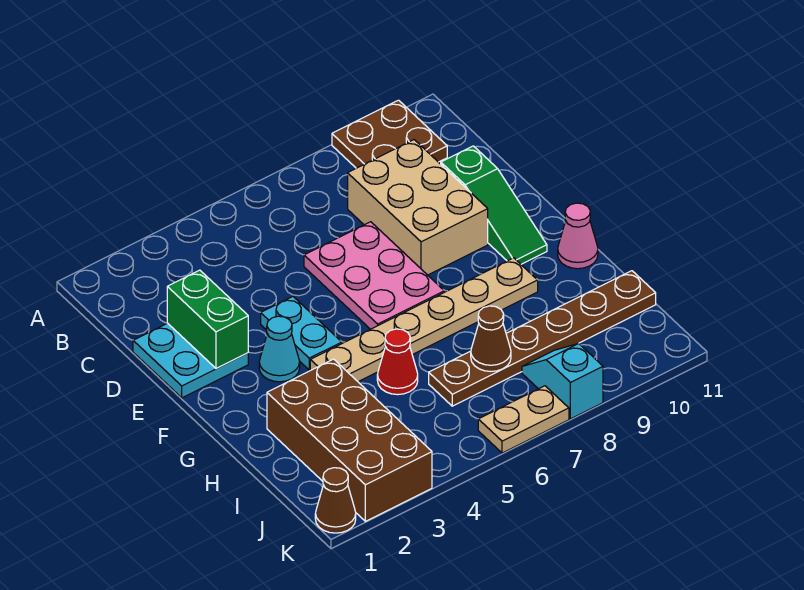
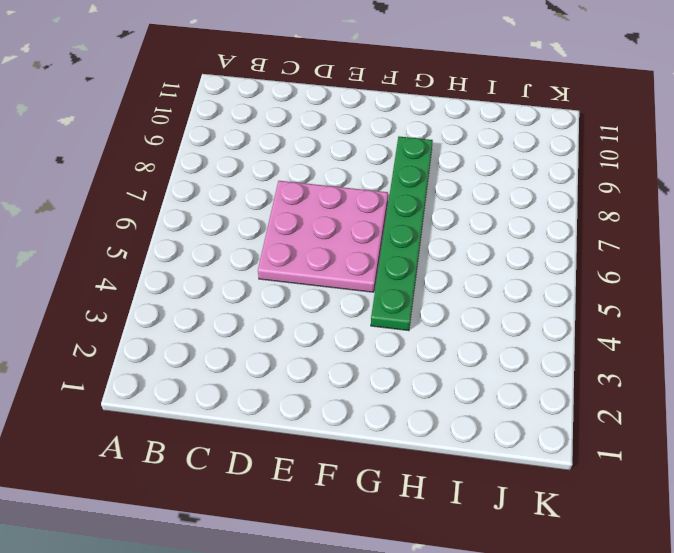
pink 3x3 plate [258,181,388,292] -> pink 2x3 plate [304,222,444,329]
green 1x6 plate [371,137,433,331] -> tan 1x6 plate [310,258,538,382]
none -> brown 2x2 plate [332,100,447,168]
none -> tan 2x3 brick [348,140,488,275]
none -> cyan 2x2 plate [133,323,248,398]

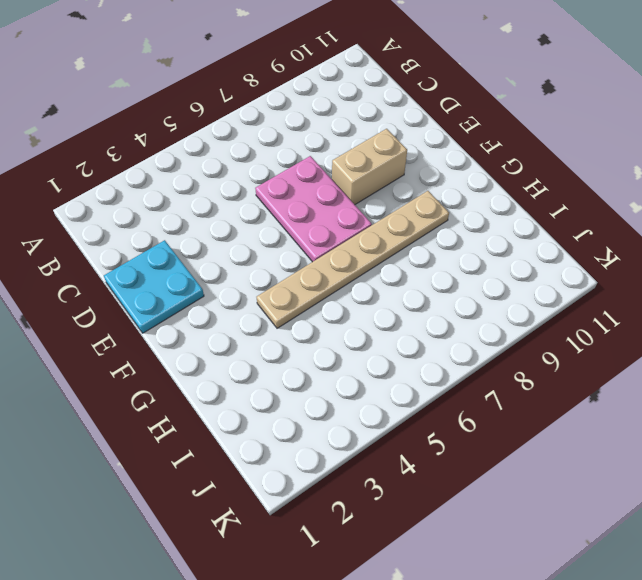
tan 1x2 brick [332,129,407,204] -> tan 2x3 brick [348,140,488,275]
none -> brown 2x2 plate [332,100,447,168]
none -> green 1x3 slope [441,146,547,264]
none -> cyan 1x2 plate [261,297,342,370]

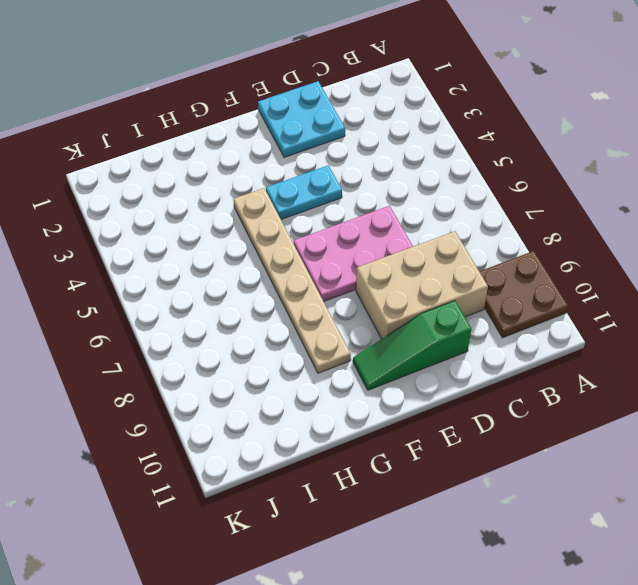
none -> cyan 1x1 cone [259,316,300,382]
none -> pink 1x1 cone [558,203,598,269]
none -> brown 2x4 brick [267,359,432,521]

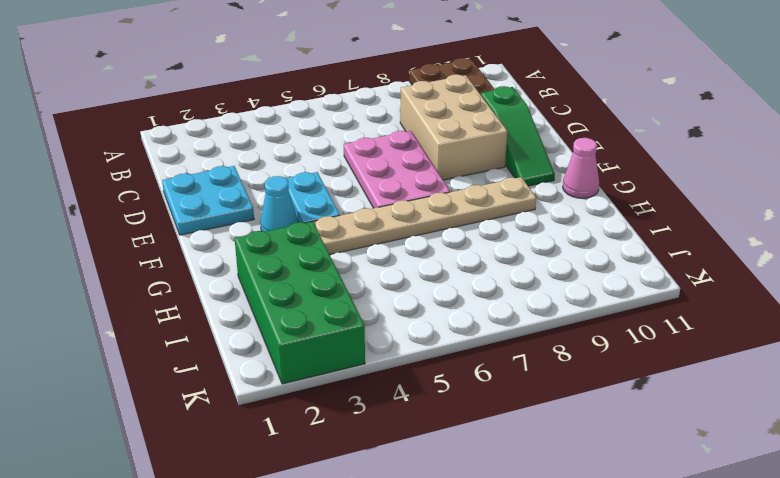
green 2x4 brick [235,221,365,384] -> brown 2x4 brick [267,359,432,521]
none -> red 1x1 cone [377,329,418,395]
none -> brown 1x6 plate [429,271,656,406]
none -> cyan 1x2 slope [522,344,603,419]

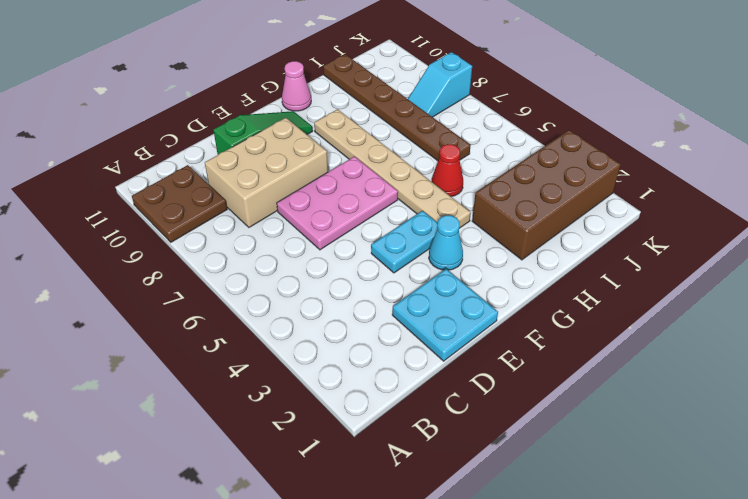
none -> brown 1x1 cone [315,468,356,533]
none -> tan 1x2 plate [478,386,569,453]
none -> green 1x2 brick [167,270,248,369]

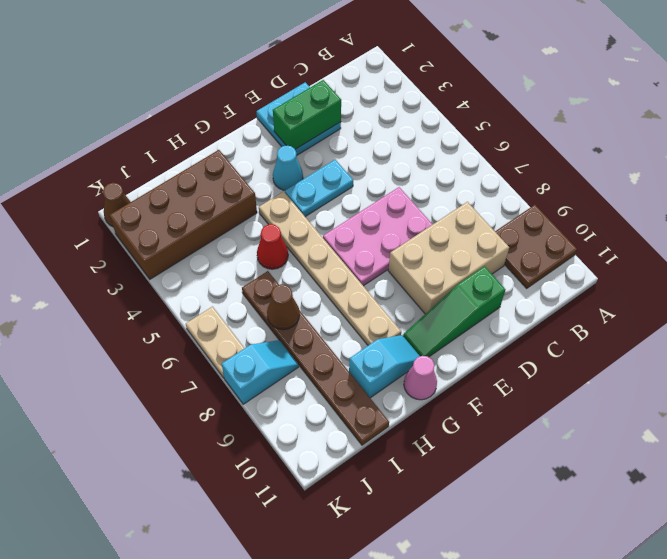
cyan 1x2 slope [349,335,420,398] -> none

